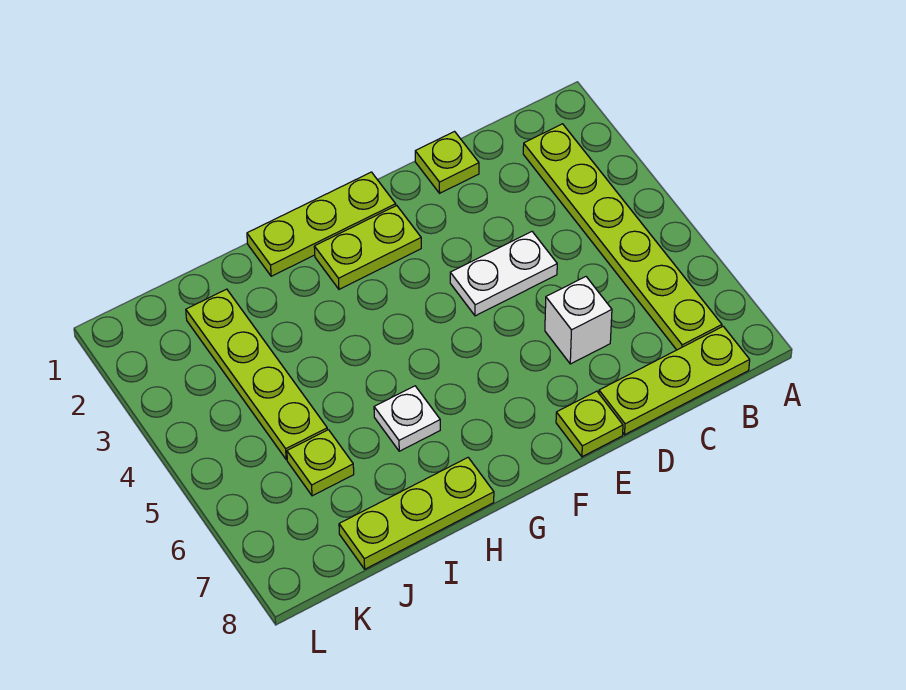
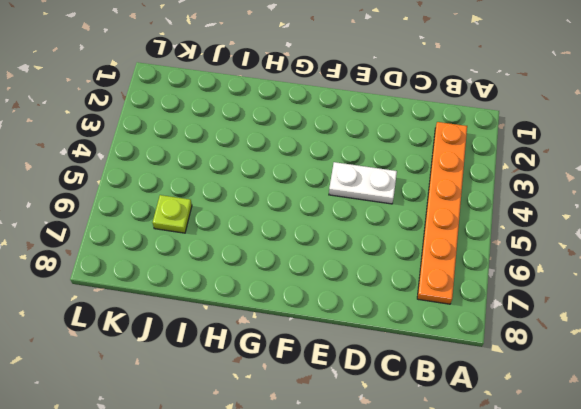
orange 1x6 plate [417,122,467,304] -> lime 1x6 plate [523,124,722,350]
none -> lime 1x3 plate [599,326,750,435]
none -> lime 1x1 plate [415,132,479,193]
none -> white 1x1 brick [545,277,612,364]

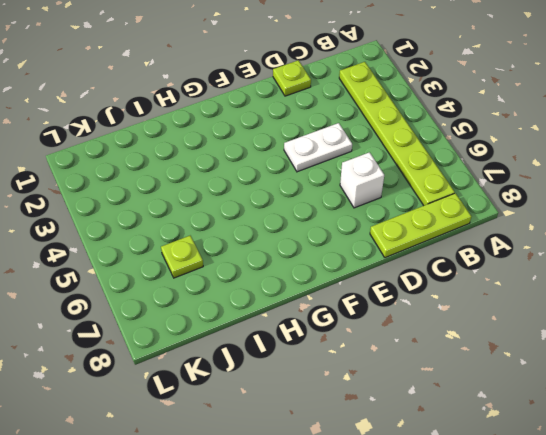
none -> lime 1x1 plate [556,391,623,457]
none -> lime 1x3 plate [247,172,396,276]
none -> lime 1x2 plate [314,206,421,289]

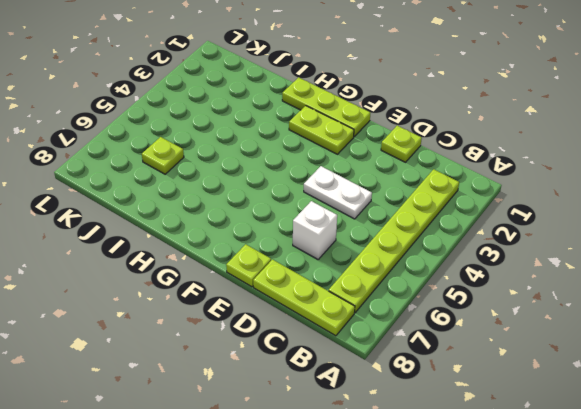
none -> white 1x1 plate [374,386,440,451]
none -> lime 1x3 plate [339,458,494,569]
none -> lime 1x4 plate [186,289,327,460]

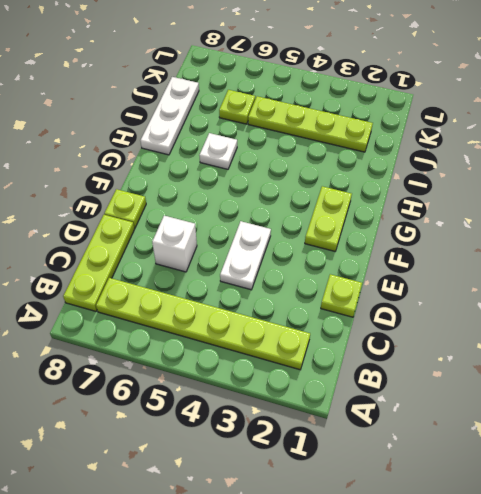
white 1x3 plate [140,77,199,155] -> lime 1x3 plate [339,458,494,569]
none -> lime 1x3 plate [247,172,396,276]

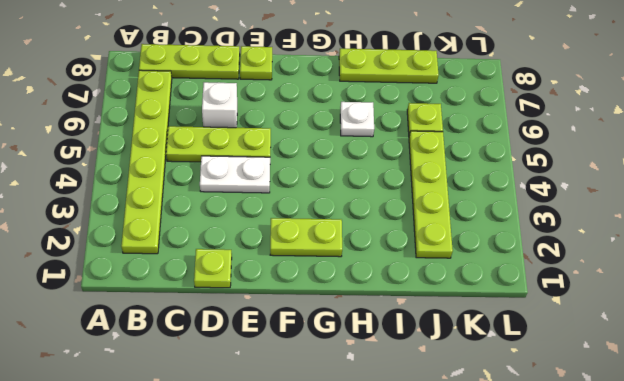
lime 1x3 plate [166,126,271,162] -> lime 1x3 plate moved to [247,172,396,276]

